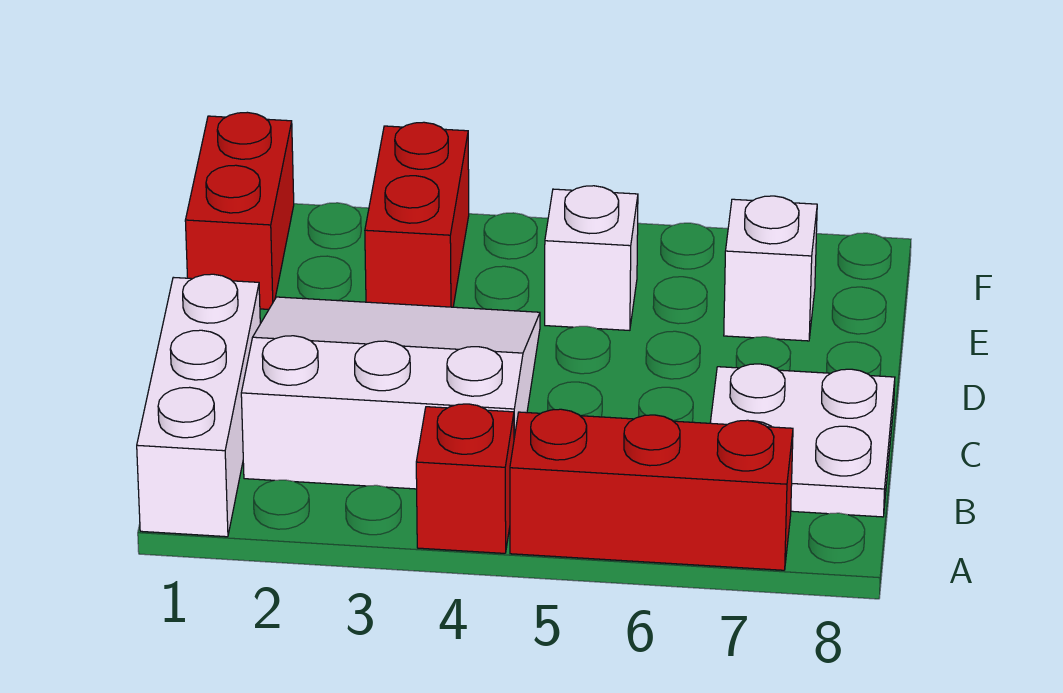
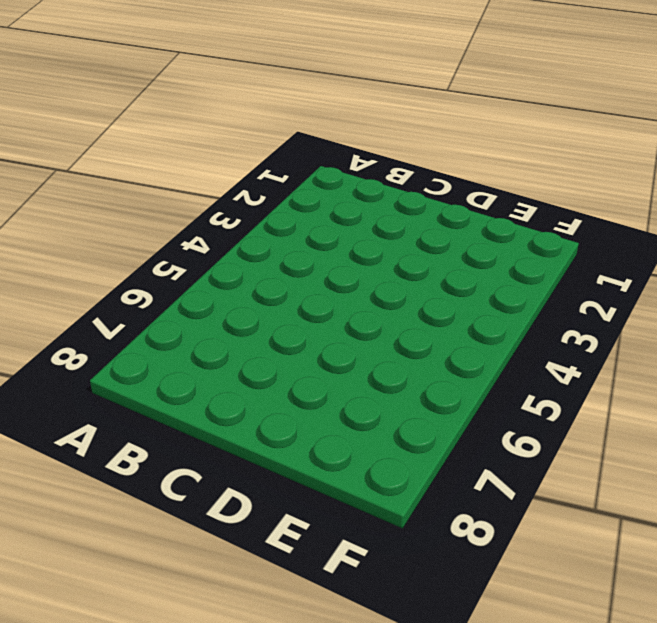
none -> white 1x3 brick [137,274,260,537]
none -> red 1x1 brick [416,404,514,553]

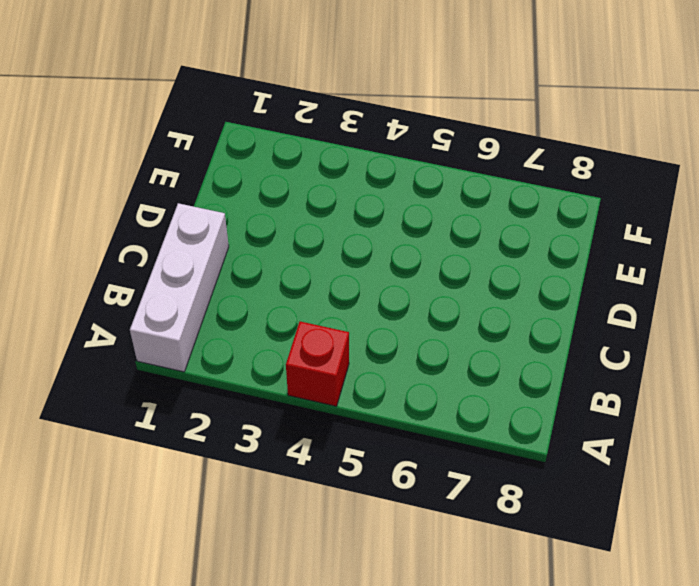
none -> red 1x3 brick [510,409,793,570]
none -> white 3x3 slope [241,297,540,489]

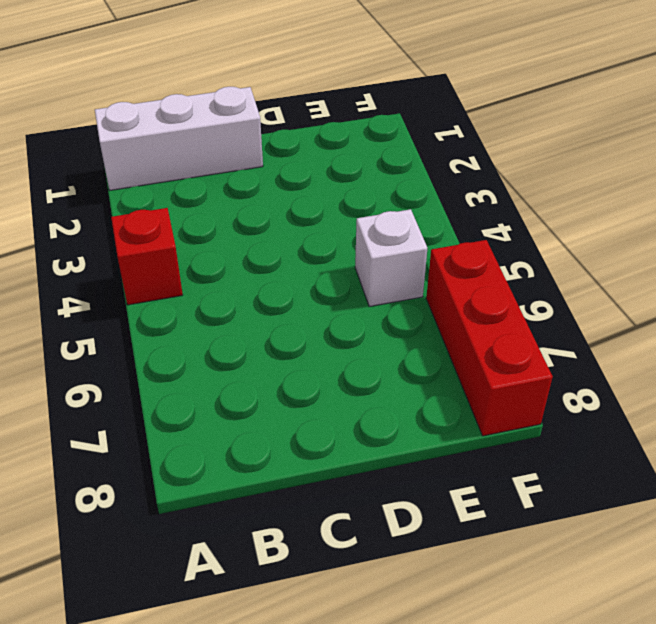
red 1x3 brick [426,240,553,436] -> red 1x3 brick moved to [510,409,793,570]
none -> white 3x3 slope [241,297,540,489]
none -> white 2x2 plate [710,364,895,517]

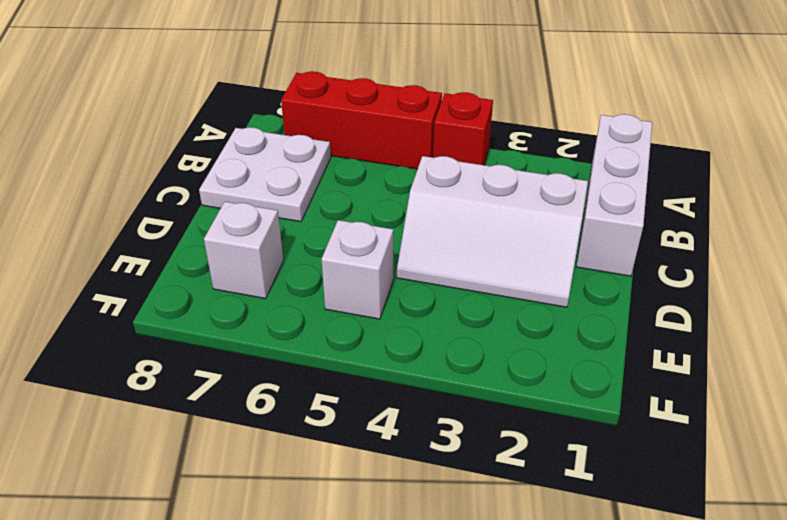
white 2x3 slope [397,156,588,307] -> white 3x3 slope [241,297,540,489]
none -> red 1x2 brick [185,112,294,309]
none -> red 1x2 brick [365,122,469,307]

